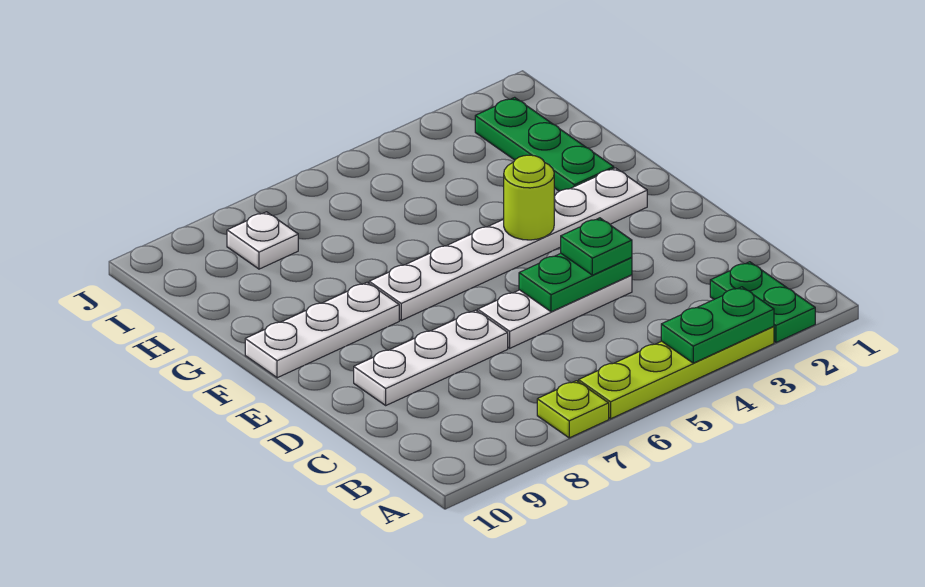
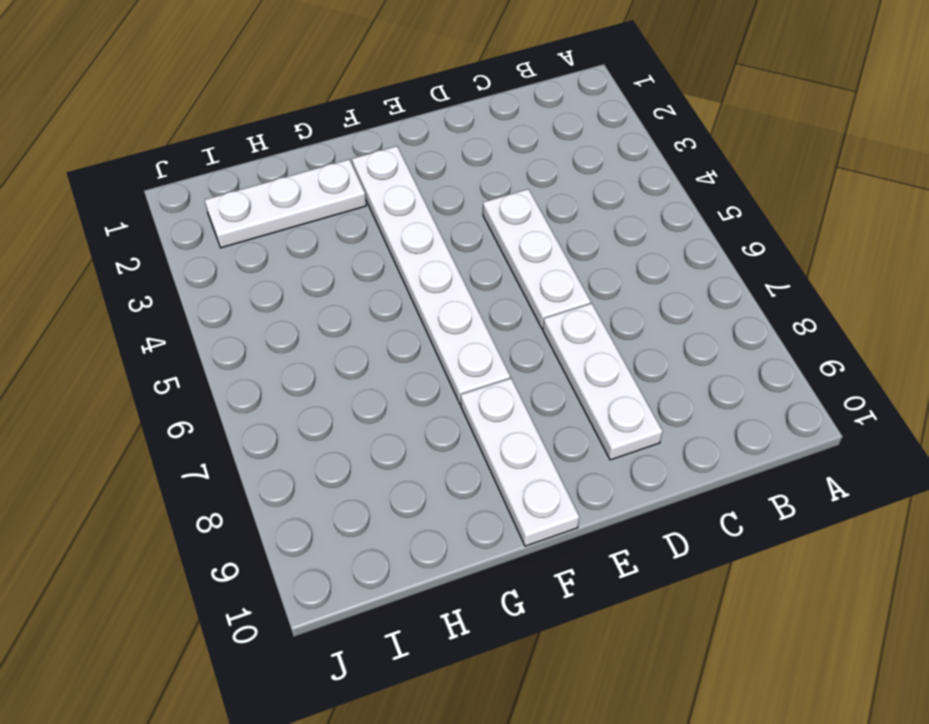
white 1x3 plate [205,159,366,248] -> green 1x3 plate [475,97,614,191]
none -> green 1x2 plate [710,262,815,342]
none -> lime 1x4 plate [579,326,774,419]
none -> lime 1x1 plate [537,381,609,438]

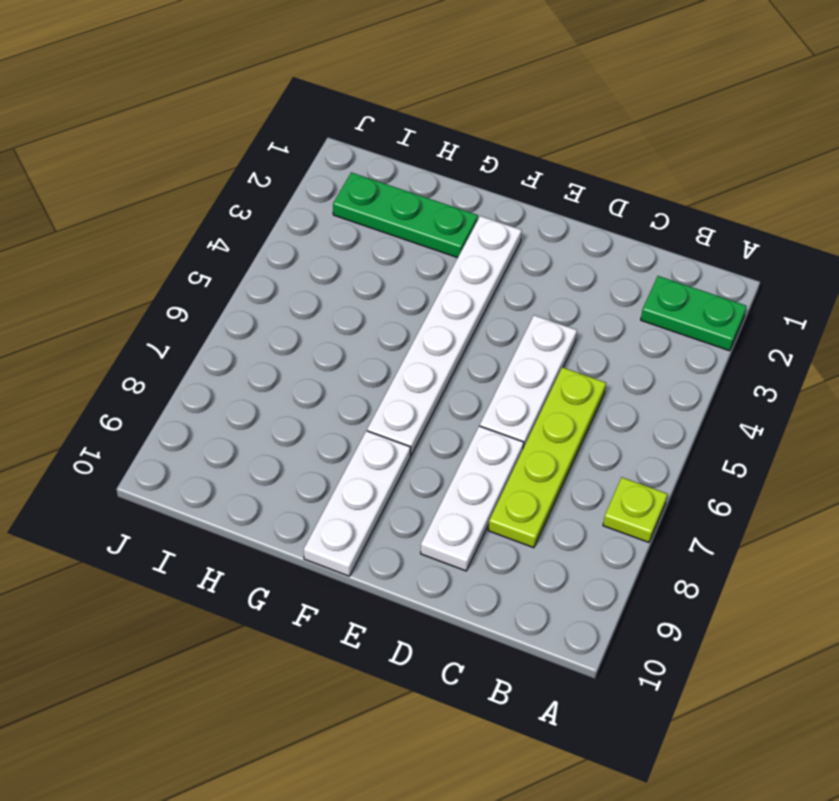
lime 1x4 plate [488,367,606,548] -> lime 1x4 plate moved to [579,326,774,419]
none -> white 1x1 plate [227,212,298,269]
none -> green 1x2 plate [661,287,774,363]
none -> green 1x2 plate [519,253,632,312]

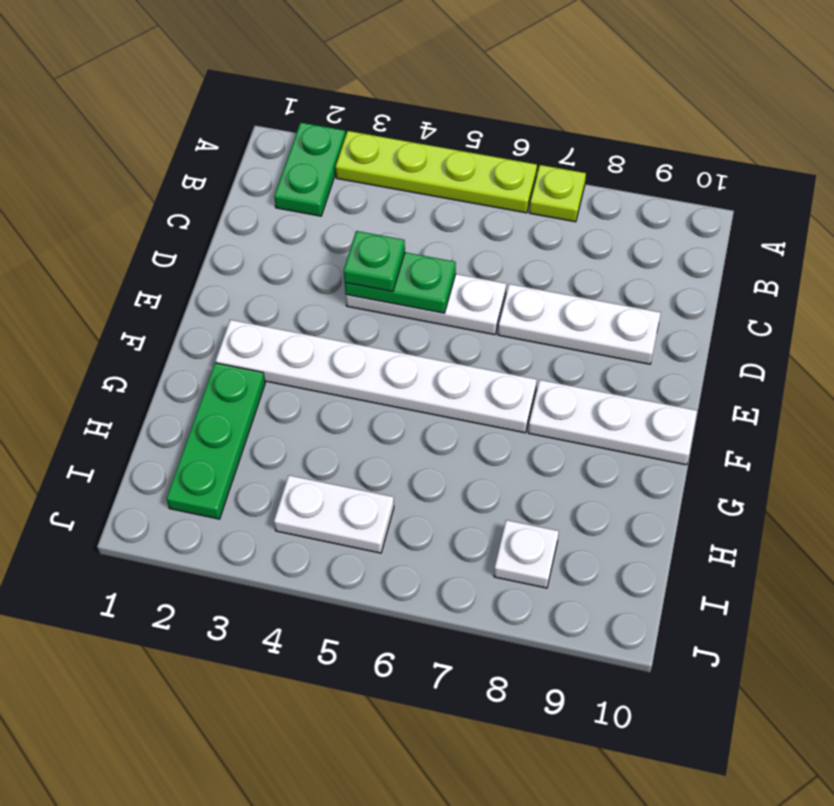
white 1x2 plate [274,475,394,553] -> none
none -> green 1x2 plate [661,287,774,363]
none -> lime 1x1 round brick [504,155,554,240]

